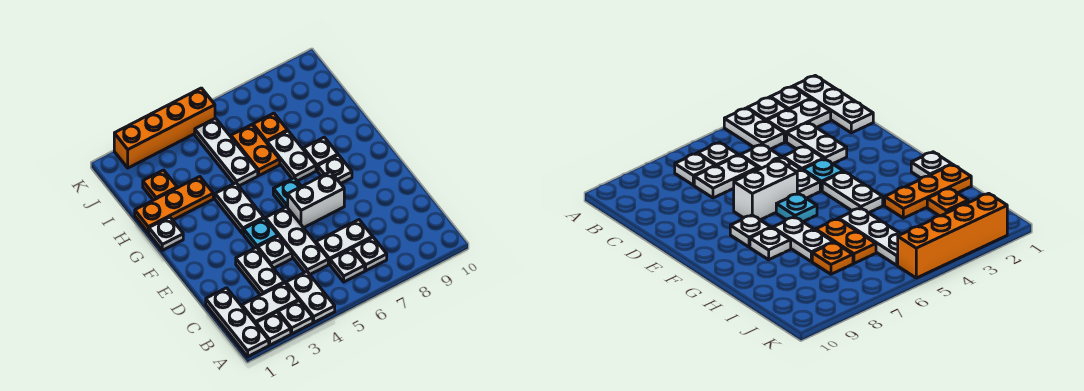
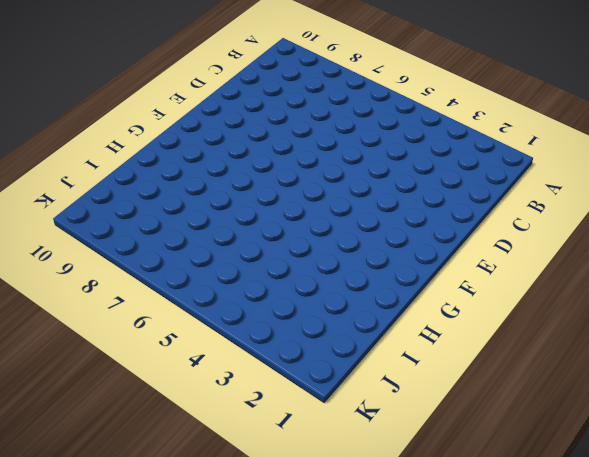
none -> white 1x3 plate [206,288,269,357]
none -> white 1x1 plate [256,312,291,345]
none -> white 1x1 plate [278,301,313,334]

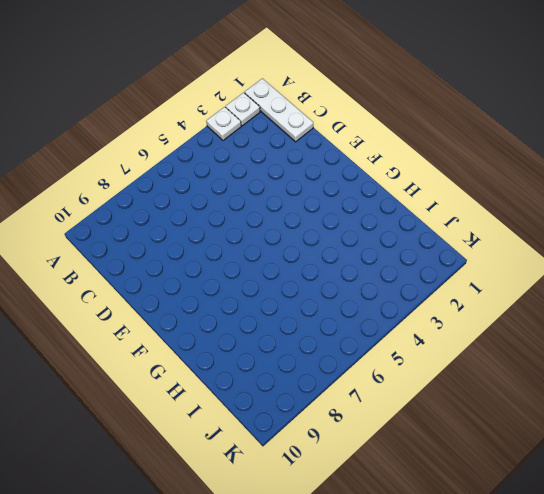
none -> white 1x2 plate [286,272,335,322]
none -> white 1x2 plate [242,283,299,324]
none -> white 1x1 plate [330,249,365,282]

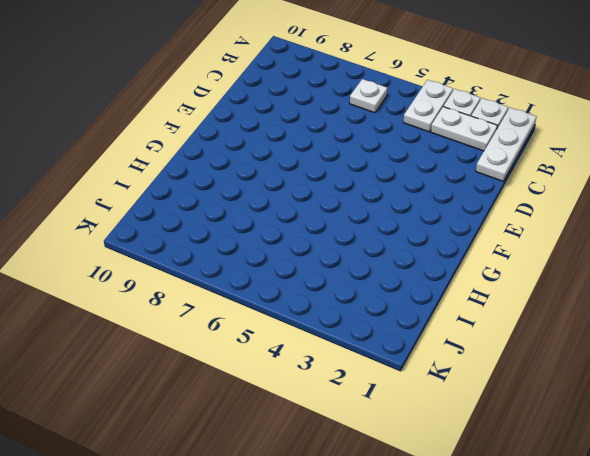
none -> white 1x1 plate [352,237,387,270]
none -> white 1x2 plate [236,247,284,295]
none -> white 1x3 plate [266,207,328,274]

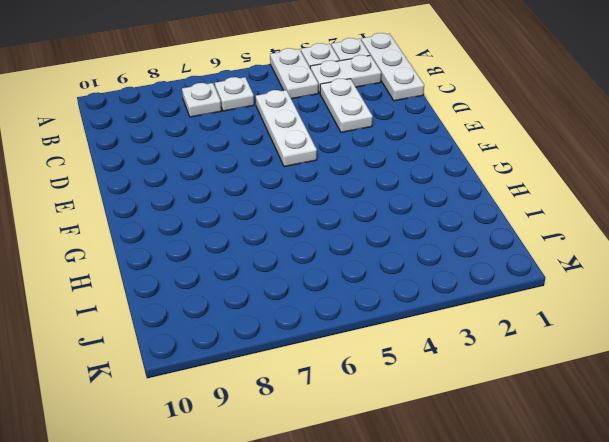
none -> white 1x2 plate [316,220,373,264]
none -> white 1x1 plate [258,236,292,268]
none -> cyan 1x1 plate [244,218,278,248]

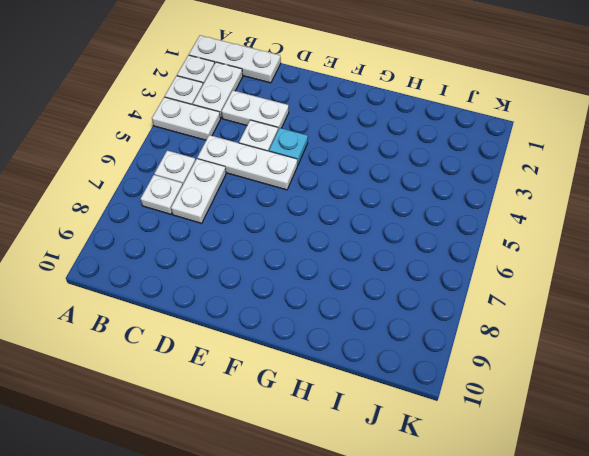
none -> white 1x2 brick [288,172,344,228]
none -> white 1x2 plate [215,183,264,234]
none -> cyan 1x1 plate [273,178,301,208]

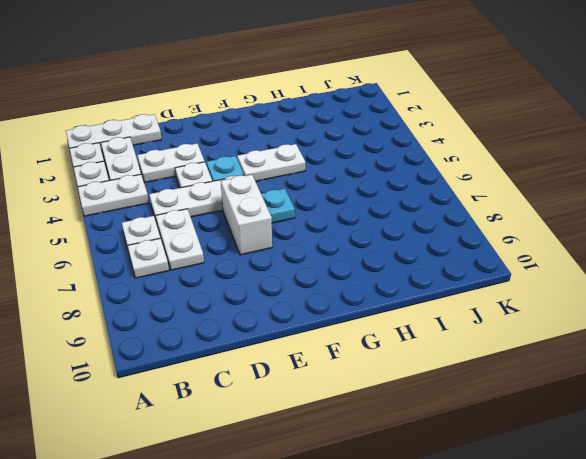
none -> white 1x1 plate [318,155,352,184]
none -> white 1x1 plate [149,217,183,250]
none -> white 1x2 plate [267,131,316,181]

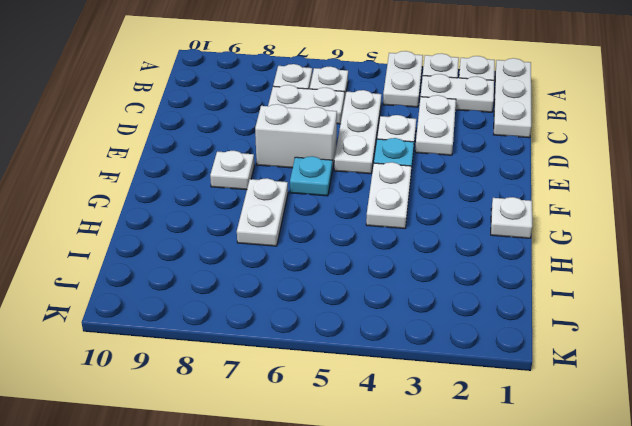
none -> white 1x1 plate [303,137,338,171]
none -> orange 1x3 plate [135,177,213,233]
none -> white 1x3 plate [195,118,258,186]

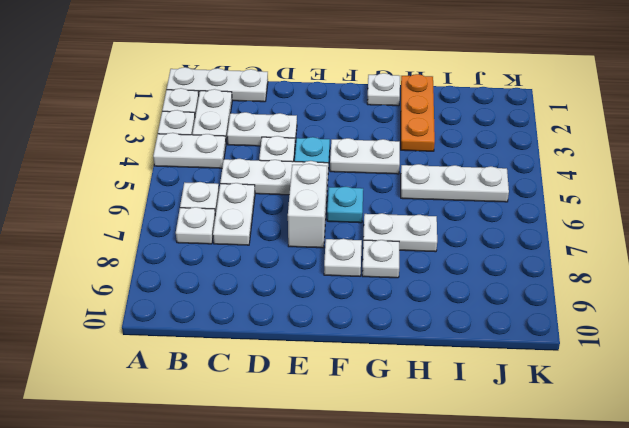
none -> orange 1x2 plate [231,125,280,175]
none -> orange 1x1 plate [143,170,177,200]
none -> orange 1x1 plate [253,113,288,143]

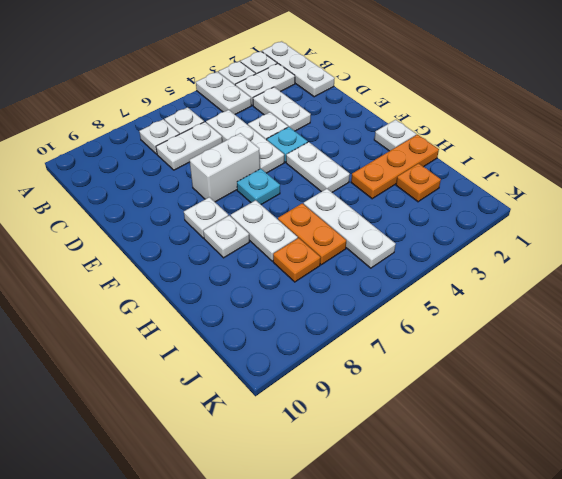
none -> orange 1x4 brick [114,88,215,168]

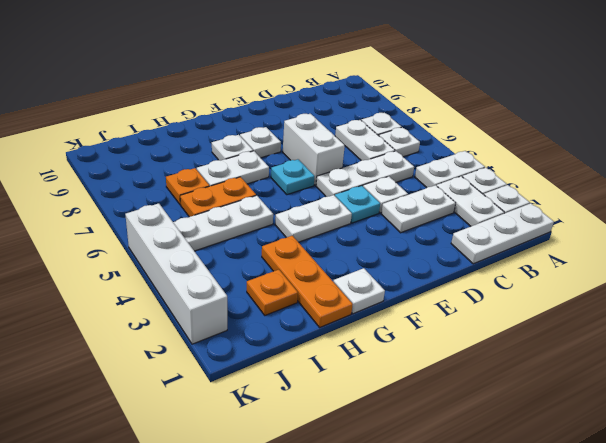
white 1x4 brick [125,203,227,344] -> orange 1x4 brick [114,88,215,168]

